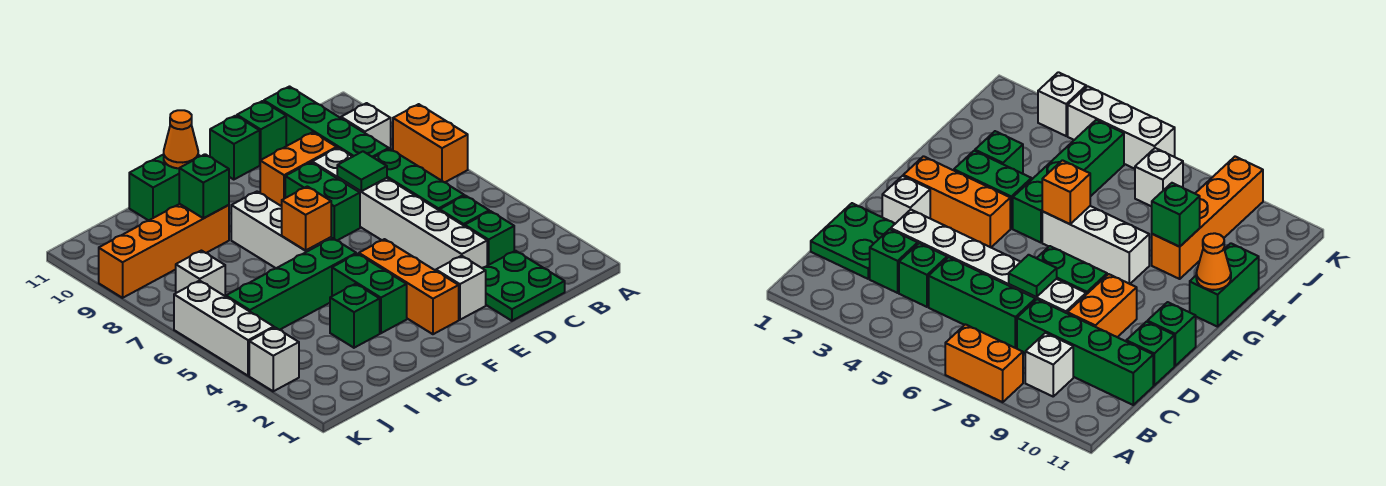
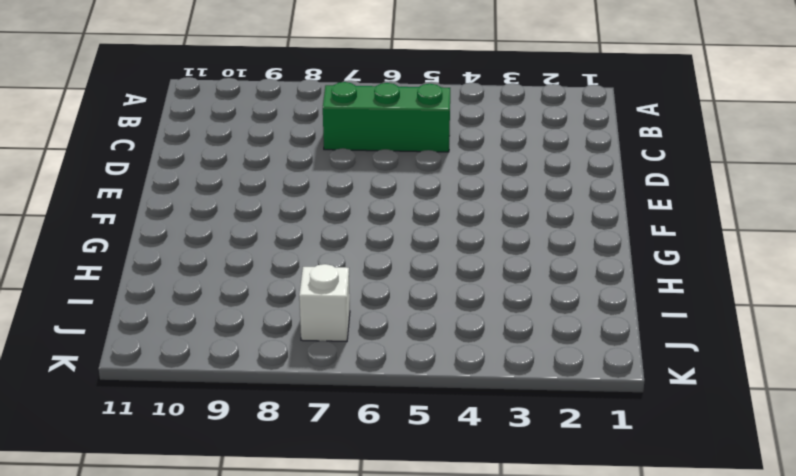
none -> orange 1x2 brick [393,104,468,182]
none -> white 1x1 brick [341,103,391,149]
none -> green 2x2 plate [482,251,565,321]

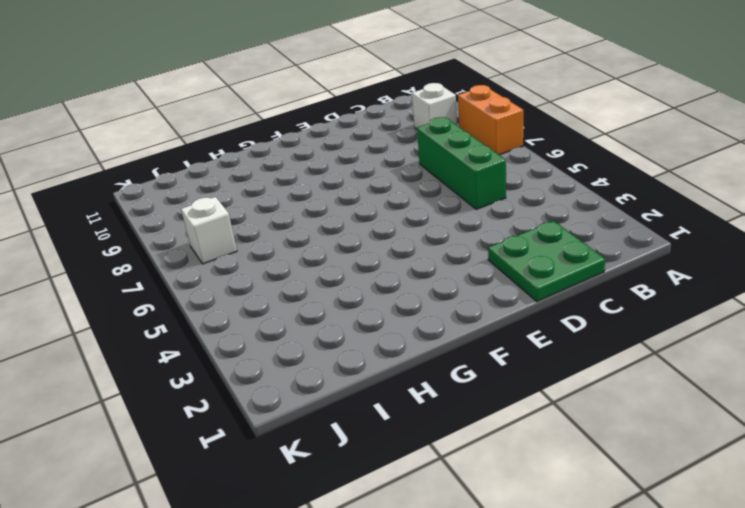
none -> green 1x1 brick [465,211,514,266]
none -> green 1x1 brick [440,196,489,226]
none -> green 1x4 brick [264,87,389,158]

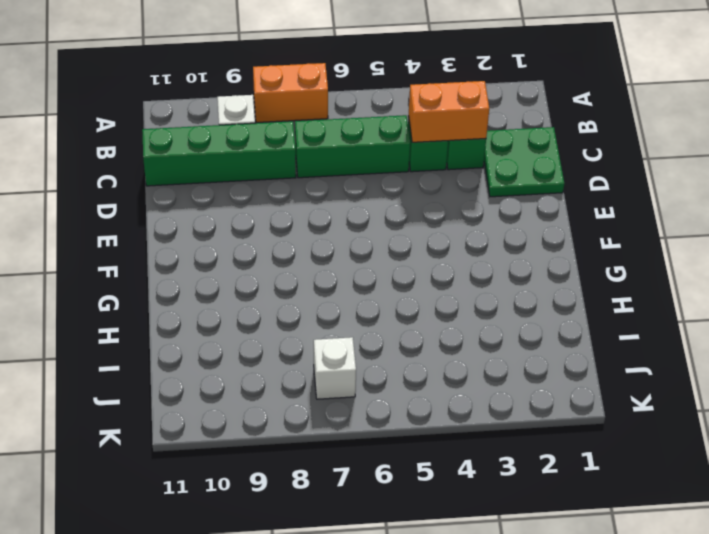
orange 1x2 brick [409,81,489,142] -> orange 1x2 brick turned to [260,132,337,206]
none -> white 1x6 brick [312,148,487,271]
none -> green 1x1 brick [237,101,286,161]
none -> white 1x1 brick [436,256,486,320]

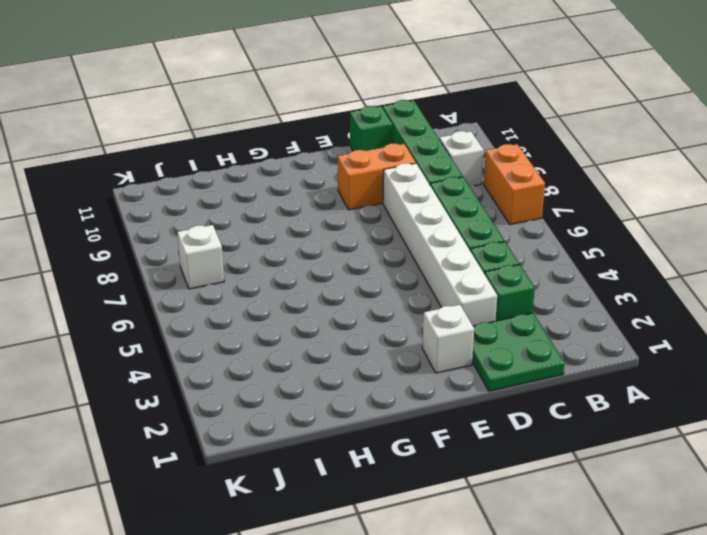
none -> green 1x2 brick [285,162,360,241]
none -> green 1x1 brick [210,116,260,180]
none -> orange 1x3 brick [359,239,459,334]

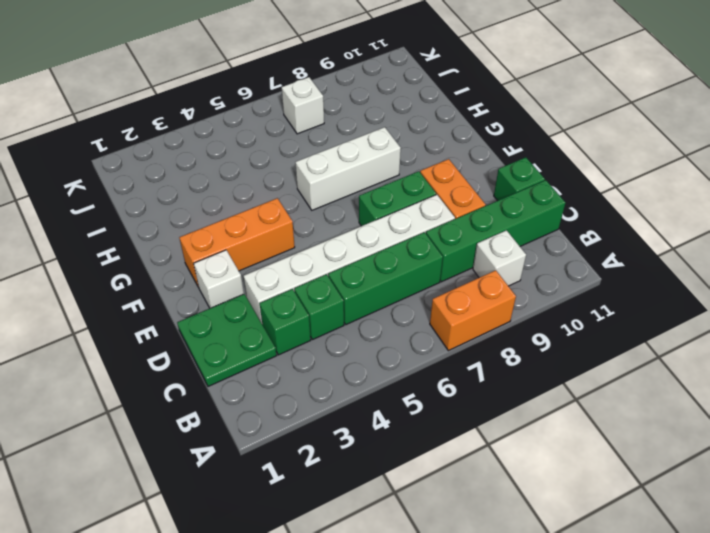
none -> green 1x1 brick [210,116,260,180]
none -> green 1x2 brick [332,254,407,333]
none -> green 1x4 brick [226,238,356,330]

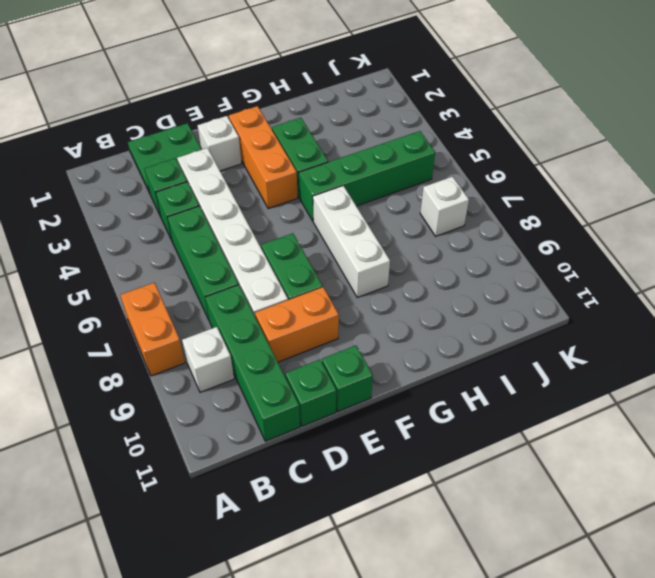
none -> green 1x2 brick [129,154,200,221]
none -> green 1x1 brick [330,284,380,348]
none -> orange 1x4 brick [99,204,229,298]

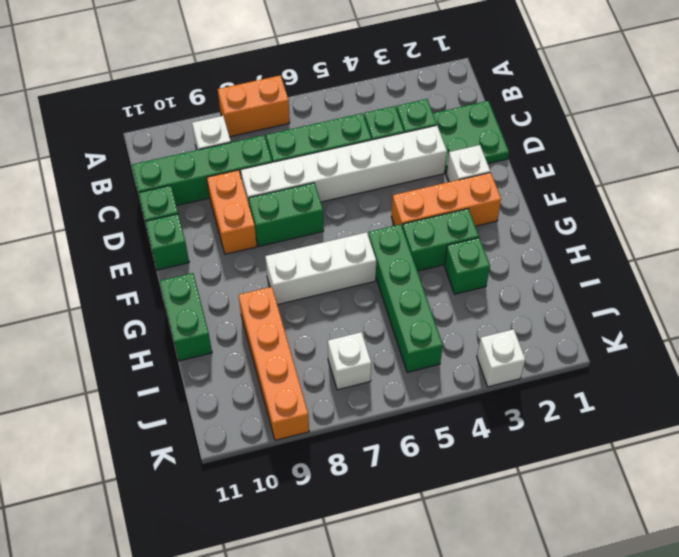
none -> white 1x3 brick [174,281,274,376]
none -> green 1x1 tile [337,151,387,191]
none -> orange 1x1 brick [282,186,331,251]

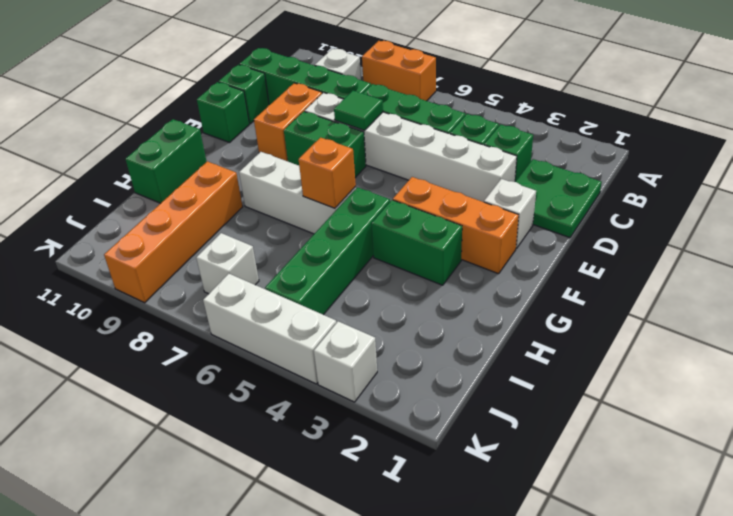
none -> green 1x1 brick [330,284,380,348]
none -> orange 1x1 cone [164,110,198,168]
none -> green 1x1 brick [179,154,229,218]

